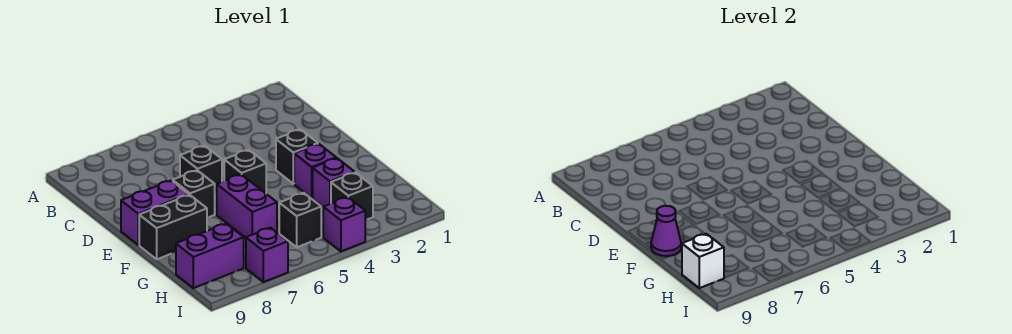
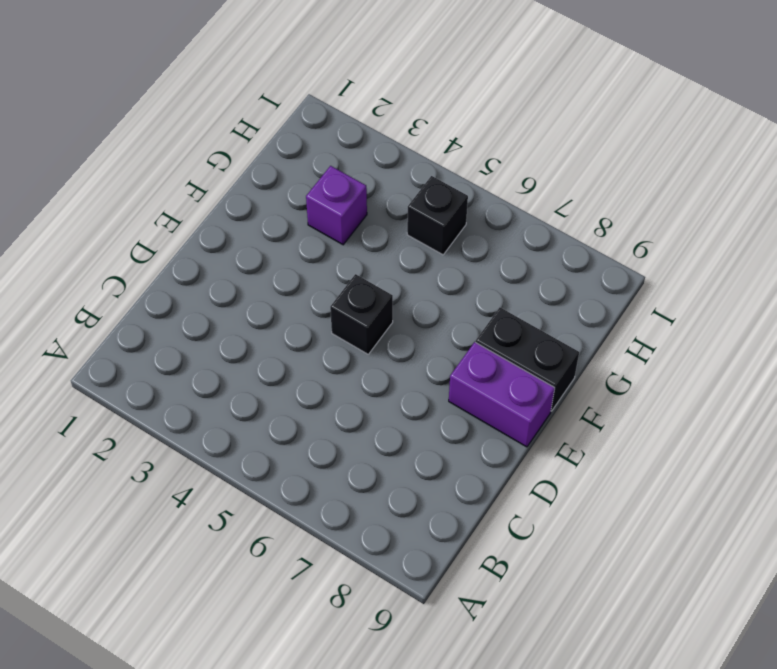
none -> black 1x1 brick [180,146,222,193]
none -> black 1x1 brick [276,129,318,184]
none -> black 1x1 brick [173,170,215,218]

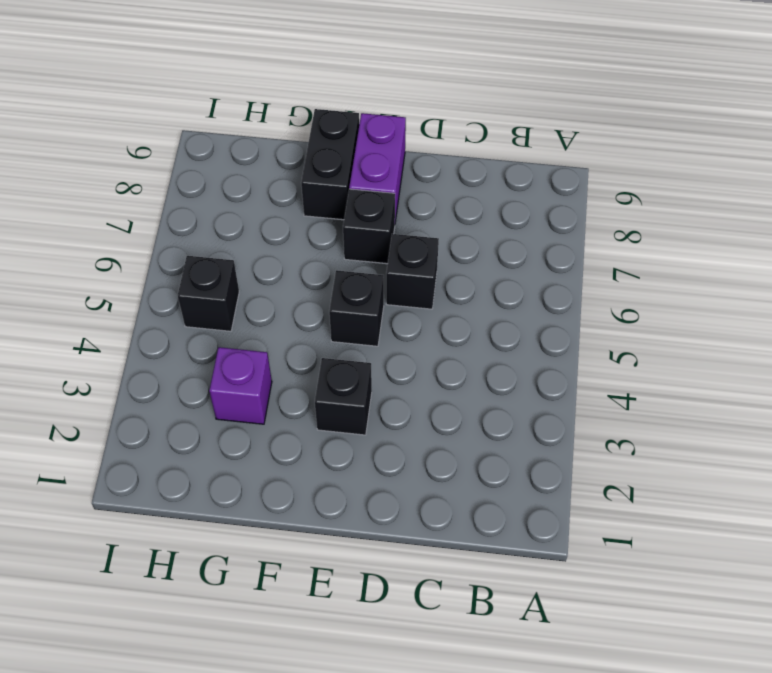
none -> purple 1x1 brick [294,144,336,198]
none -> purple 1x2 brick [217,174,277,238]
none -> black 1x1 brick [331,173,373,220]

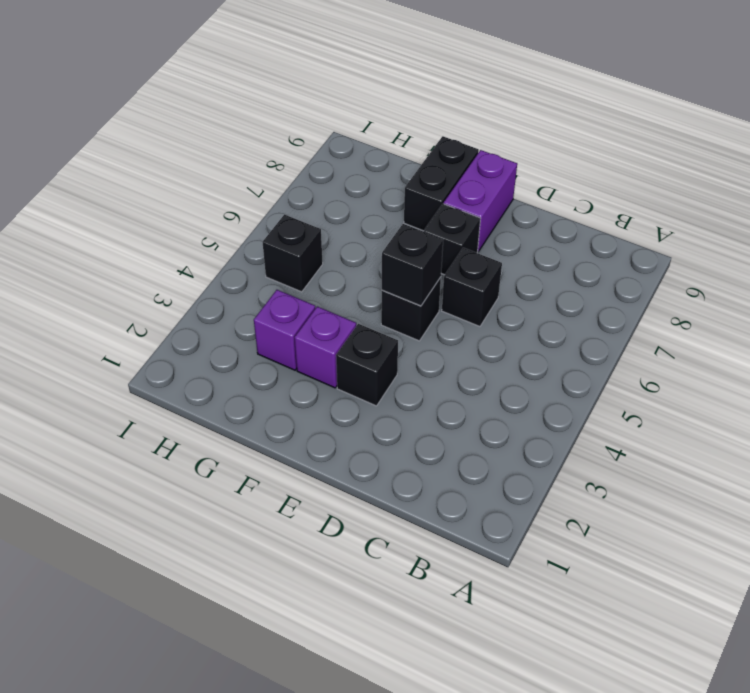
black 1x1 brick [382,224,443,306] -> black 1x1 brick moved to [331,173,373,220]
none -> purple 1x2 brick [217,174,277,238]
none -> purple 1x2 brick [176,224,244,288]
none -> purple 1x1 brick [323,197,365,251]

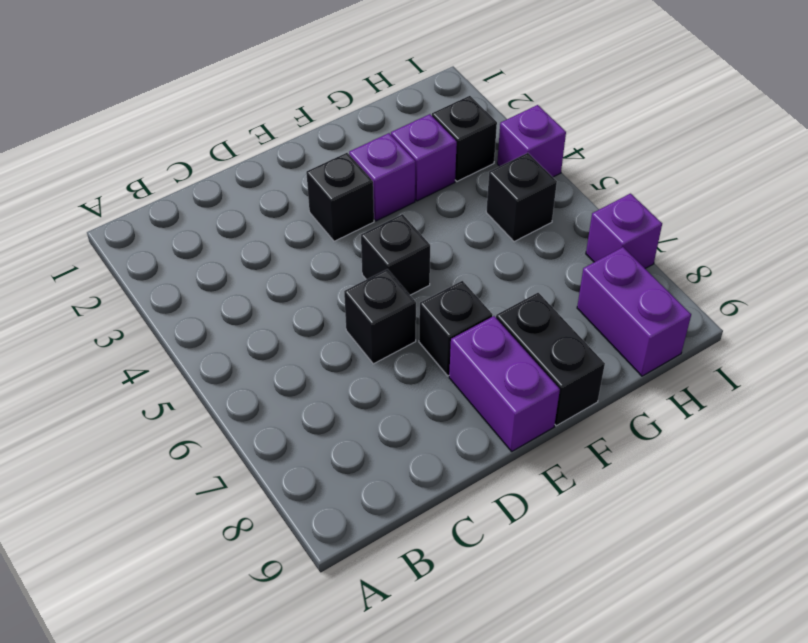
none -> purple 1x2 brick [217,174,277,238]
none -> purple 1x1 cone [651,206,681,256]
none -> white 1x1 brick [682,234,724,288]

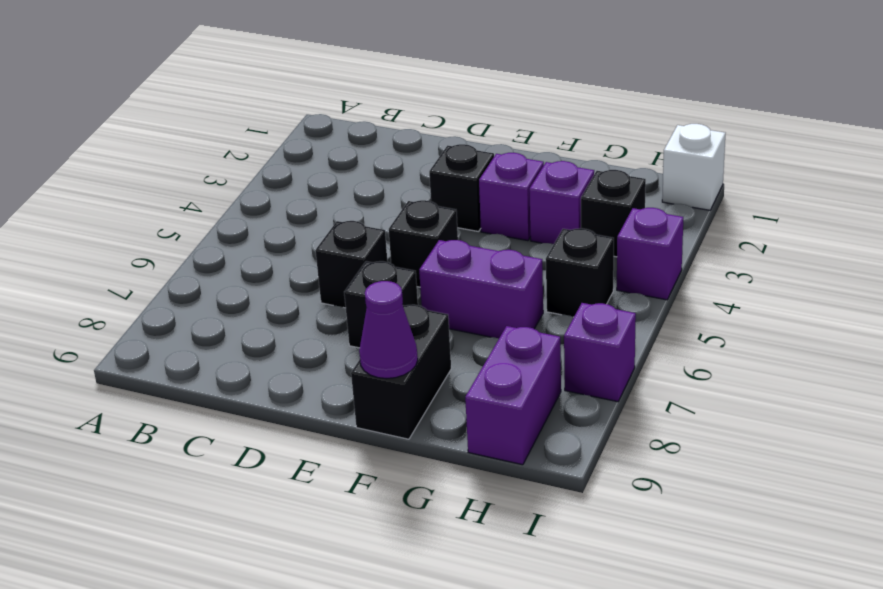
white 1x1 brick [662,124,725,210] -> white 1x1 brick moved to [682,234,724,288]
none -> purple 1x2 brick [121,180,189,245]

